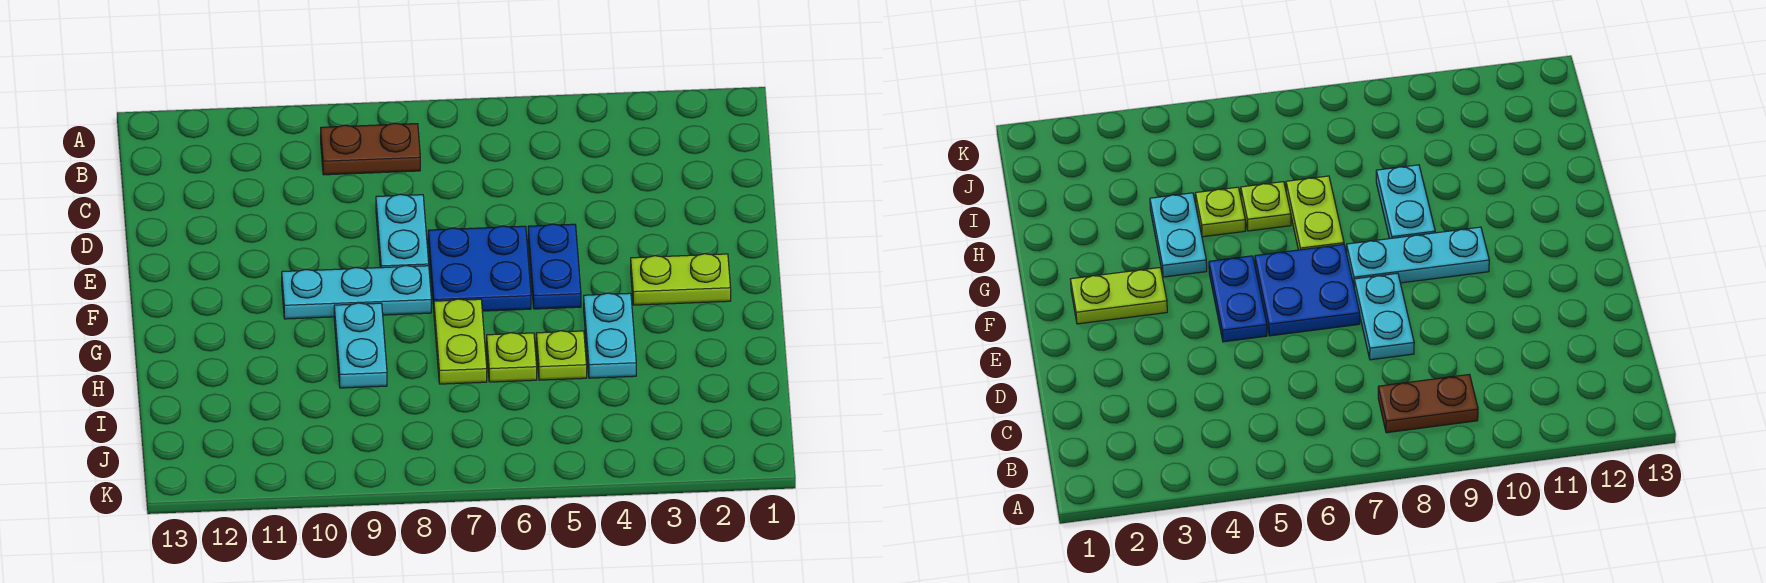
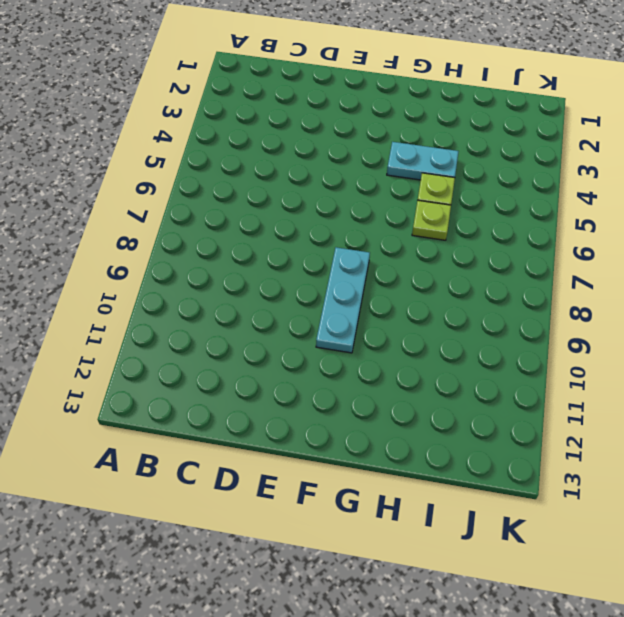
none -> brown 1x2 plate [321,123,420,175]
none -> cyan 1x2 plate [376,194,429,268]

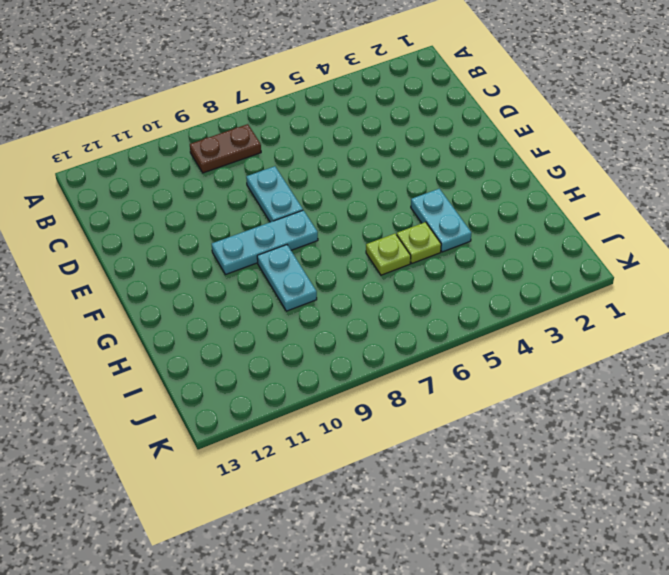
none -> blue 1x2 plate [528,224,581,309]
none -> blue 2x2 plate [428,226,531,311]

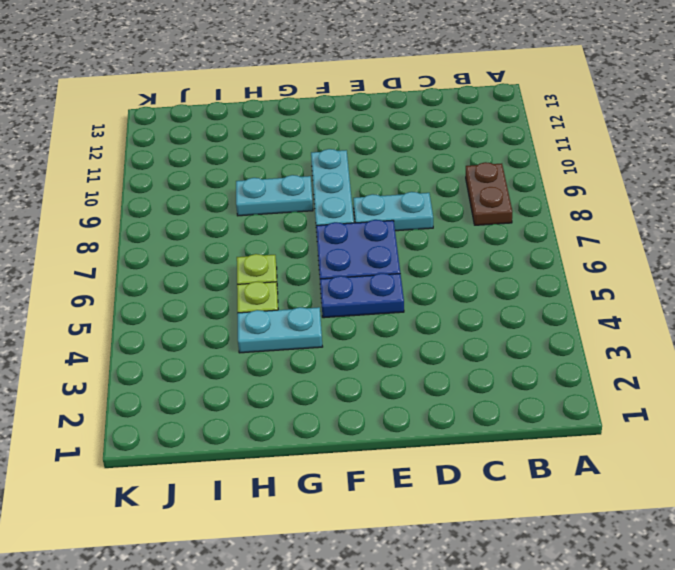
none -> lime 1x2 plate [631,254,731,305]
none -> lime 1x2 plate [434,299,487,384]

